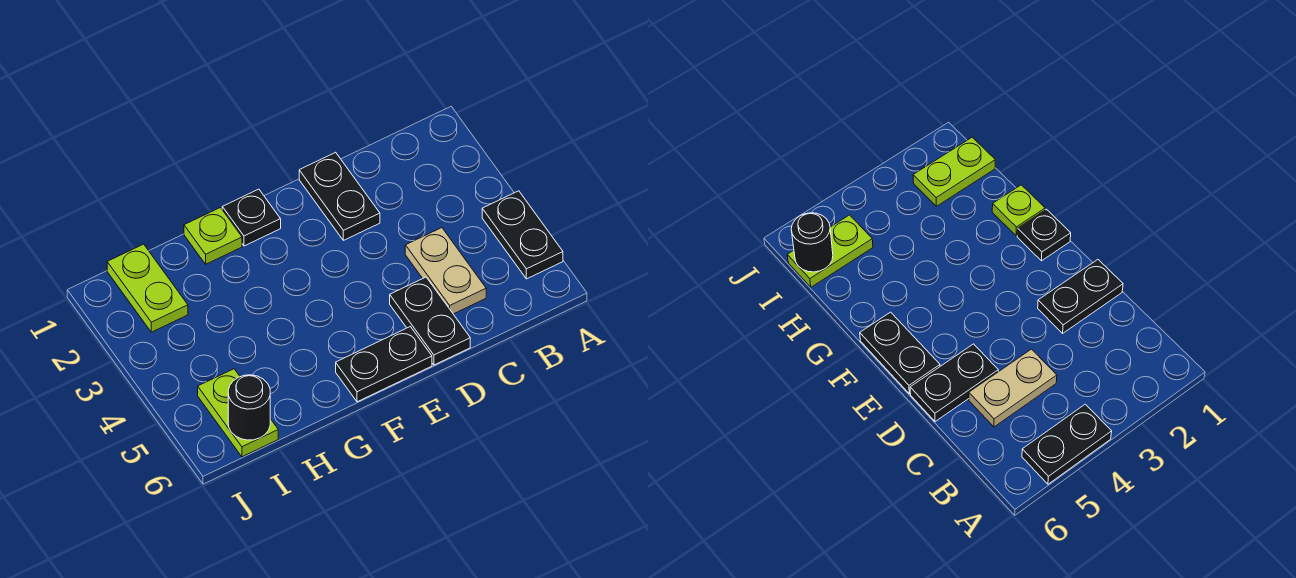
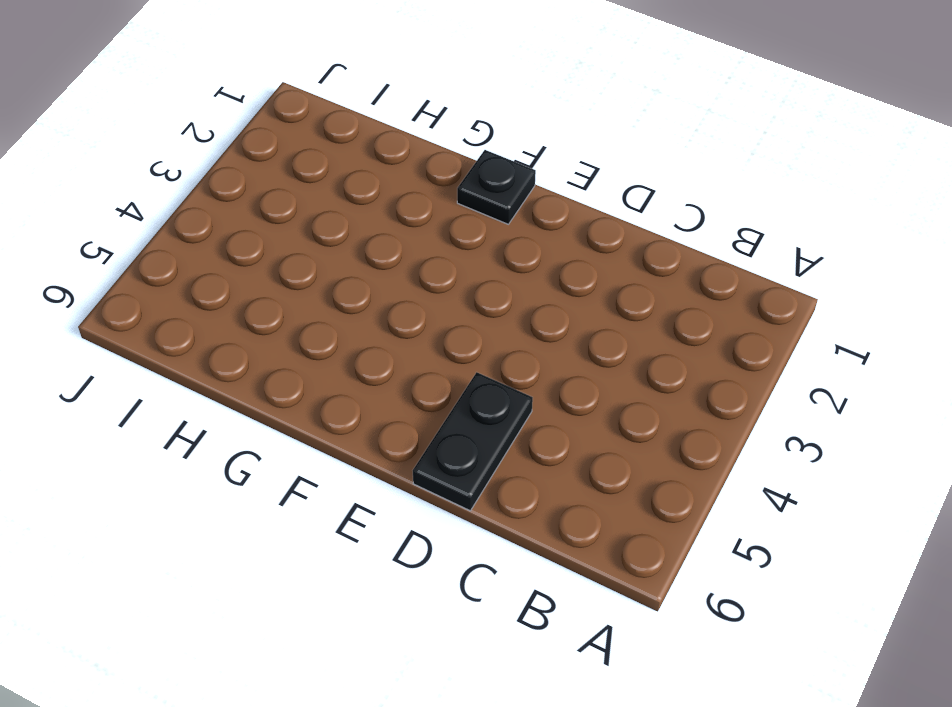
none -> black 1x2 plate [482,191,563,279]
none -> tan 1x2 plate [405,228,486,314]

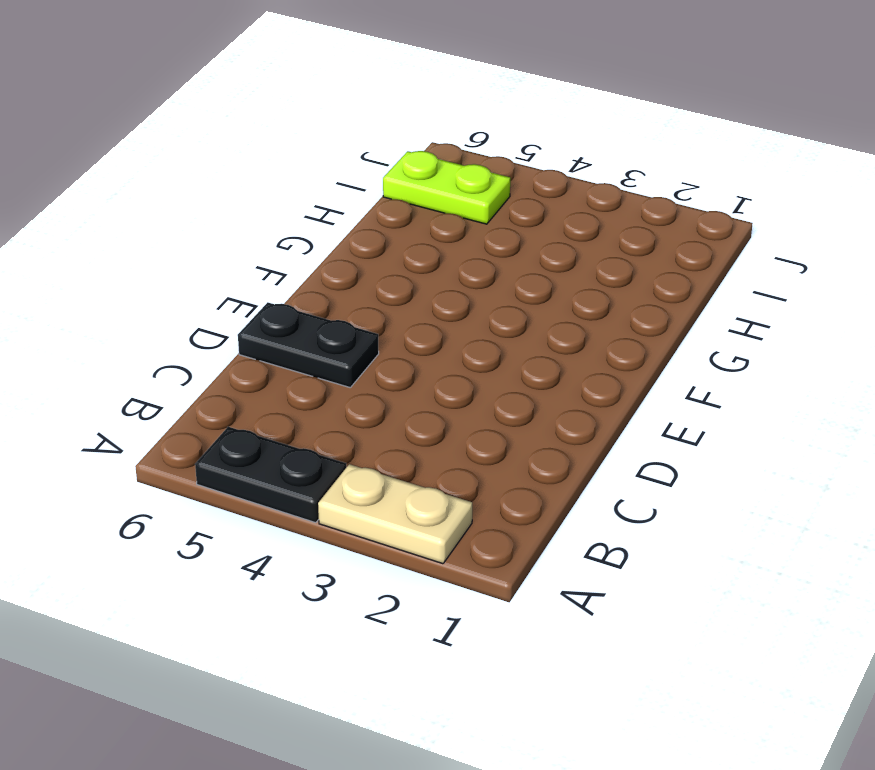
tan 1x2 plate [318,464,472,564] -> tan 1x2 plate moved to [405,228,486,314]
none -> black 1x2 plate [299,152,380,240]
none -> black 1x2 plate [336,327,432,402]

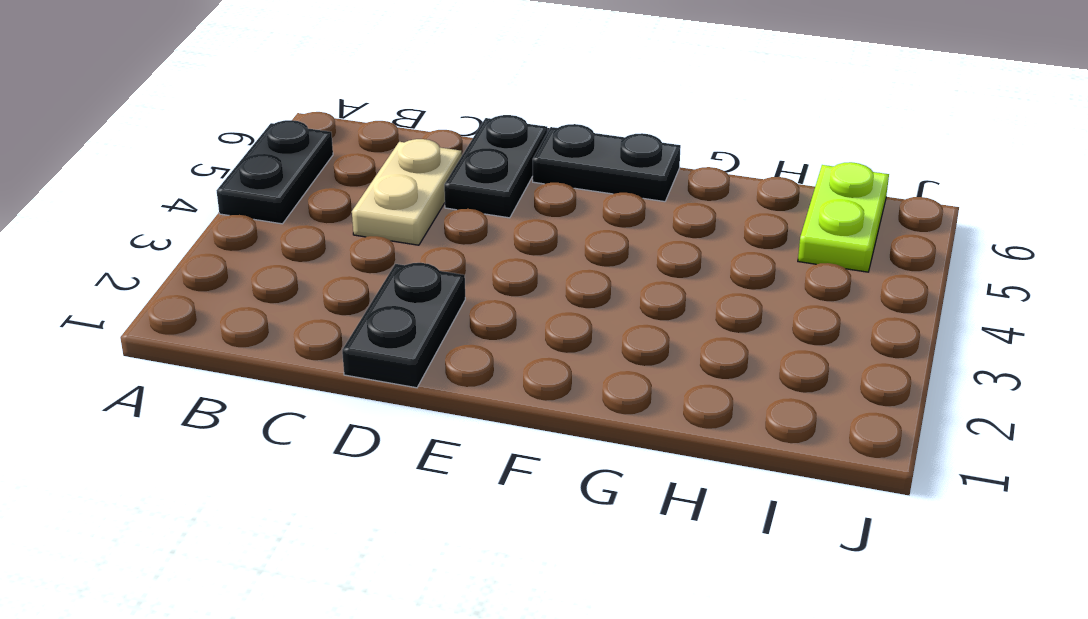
none -> black 1x1 plate [222,189,281,246]
none -> lime 1x1 plate [184,208,242,264]

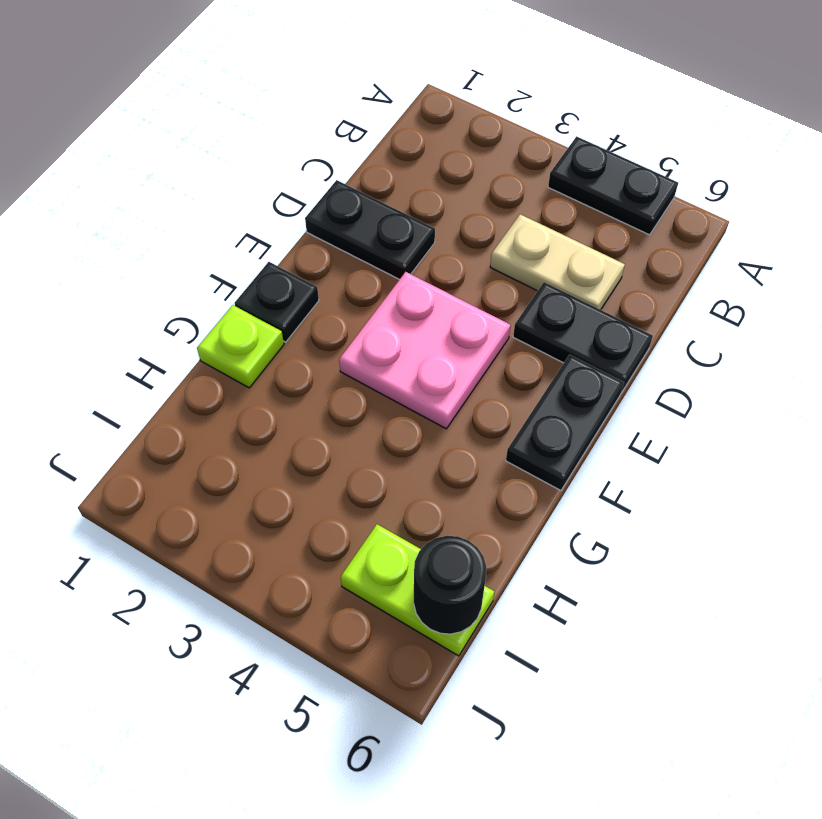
pink 2x2 plate [339,272,511,429] -> none
none -> lime 1x2 plate [107,244,188,332]

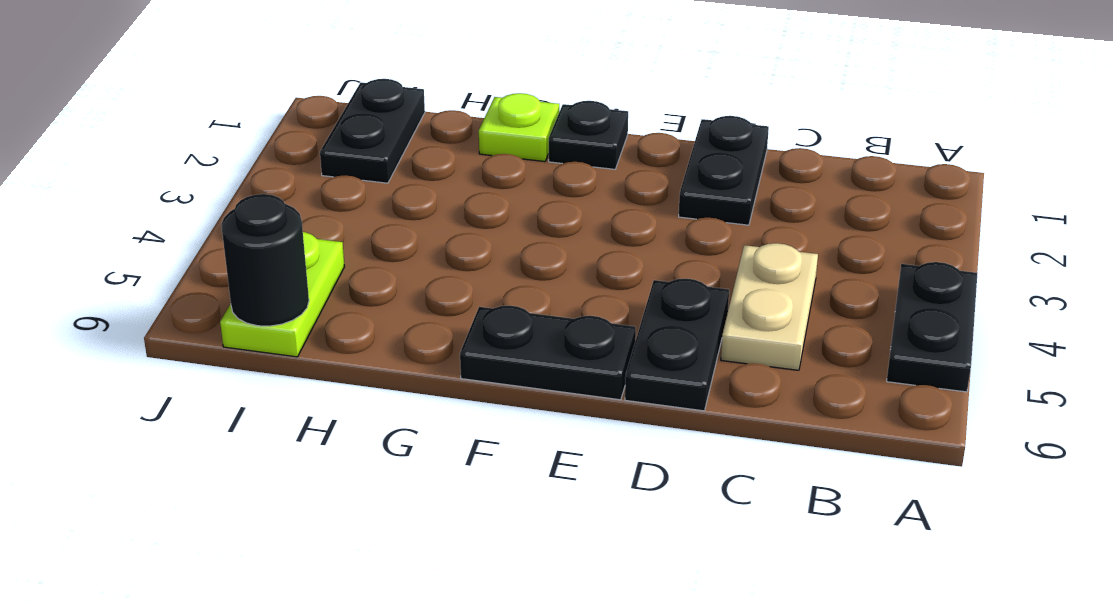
black 1x2 plate [320,79,425,183] -> lime 1x2 plate [107,244,188,332]

